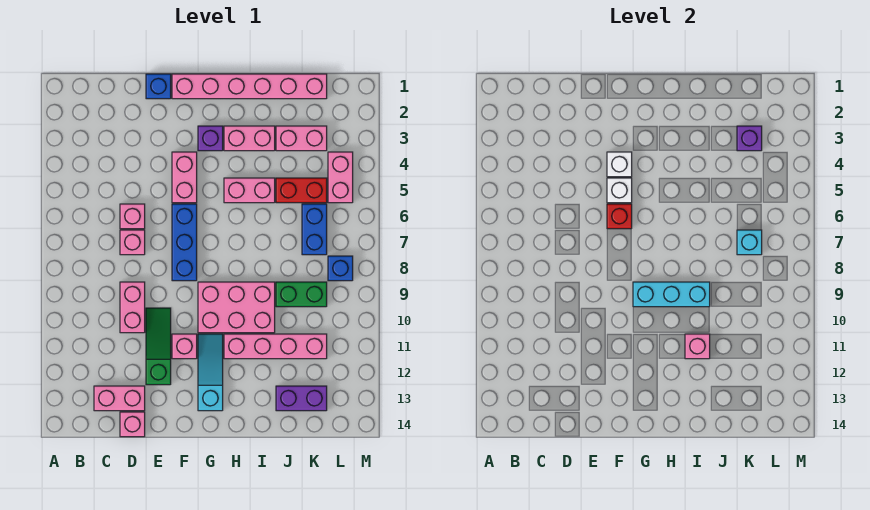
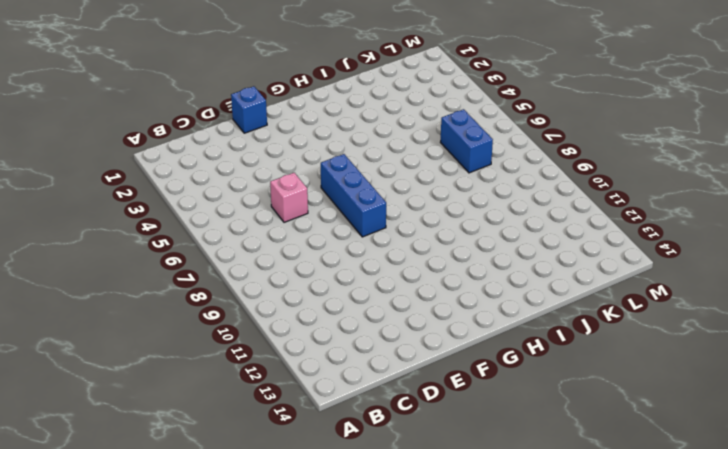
none -> pink 1x2 brick [94,386,145,411]
none -> pink 1x1 brick [120,230,145,255]
none -> pink 1x2 brick [120,282,145,333]
none -> pink 1x1 brick [120,412,145,437]

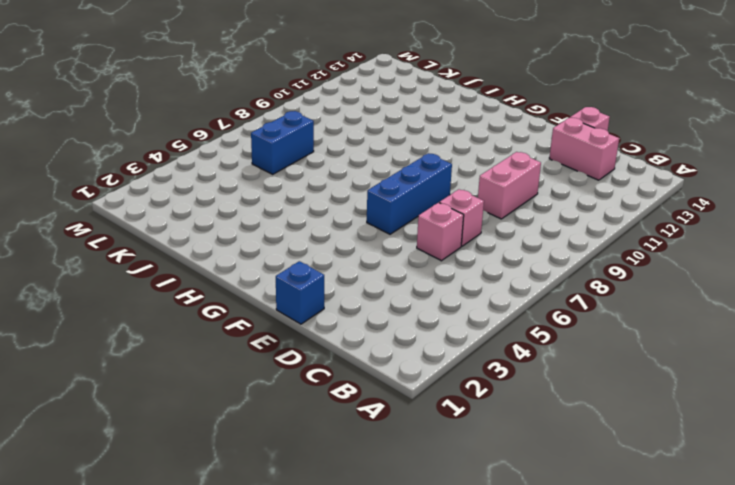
none -> green 1x3 slope [146,308,171,385]
none -> pink 1x6 brick [172,74,327,99]
none -> pink 1x2 brick [172,152,197,203]
none -> pink 1x1 brick [172,334,197,359]

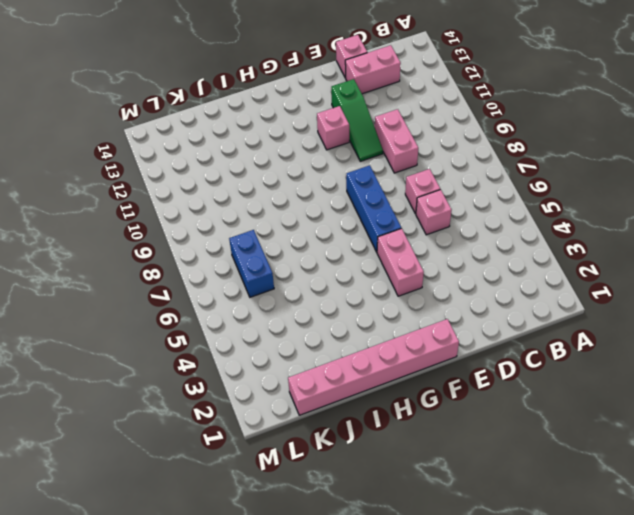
none -> blue 1x1 brick [146,74,171,99]
none -> purple 1x1 brick [198,126,223,151]
none -> pink 2x3 brick [198,282,275,333]
none -> cyan 1x3 slope [198,334,223,411]

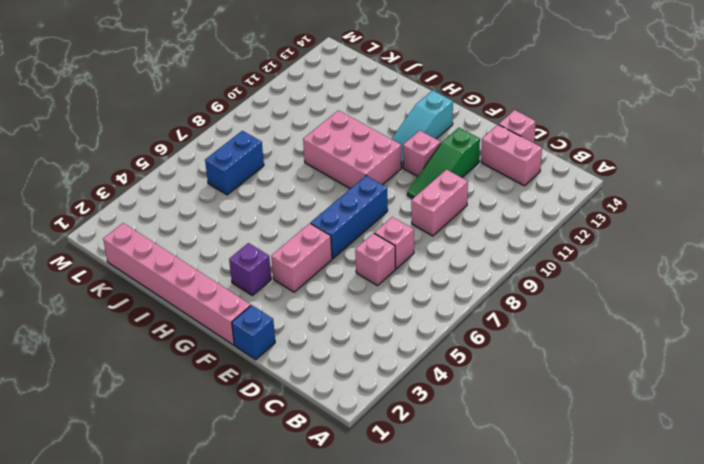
none -> pink 1x2 brick [224,126,275,151]
none -> pink 1x2 brick [224,178,275,203]
none -> pink 1x4 brick [224,334,327,359]
none -> pink 1x2 brick [276,126,327,151]

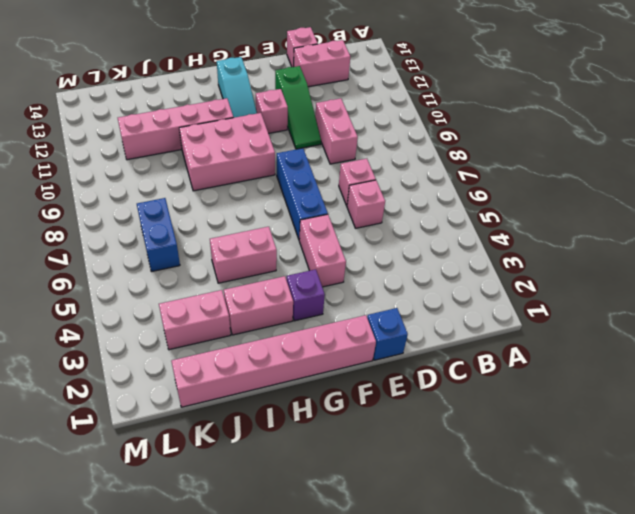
none -> red 1x2 brick [276,178,327,203]
none -> green 1x2 brick [276,282,327,307]
none -> purple 1x2 brick [276,386,327,411]
none -> pink 1x2 brick [328,152,353,203]

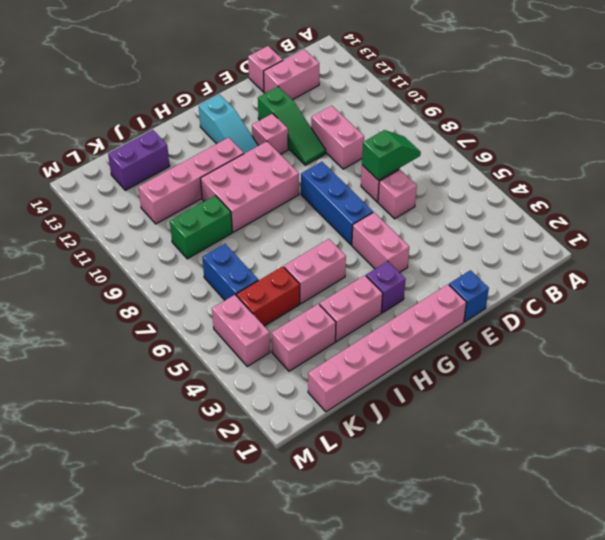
green 1x2 slope [362,130,421,180] -> none
none -> blue 1x1 brick [328,256,353,281]
none -> white 1x1 brick [607,152,632,177]
none -> white 1x1 brick [607,178,632,203]
none -> red 1x1 brick [607,204,632,229]

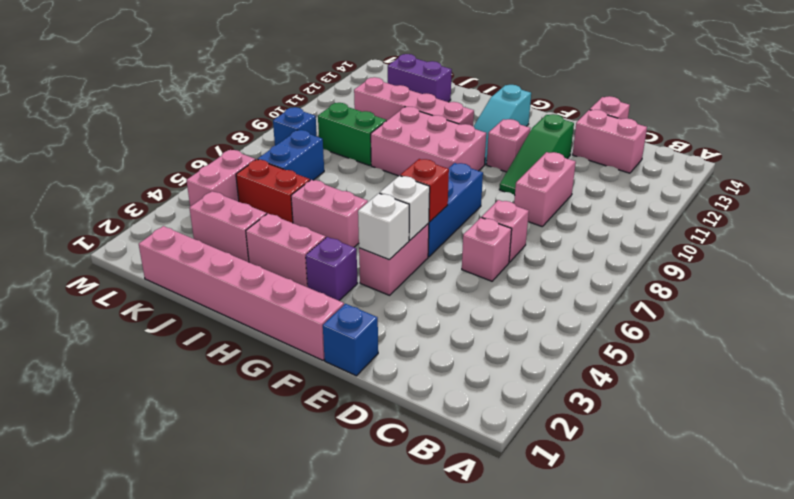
none -> cyan 1x3 brick [633,282,710,307]
none -> pink 1x1 brick [685,334,710,359]
none -> purple 1x1 brick [737,126,762,151]
none -> cyan 1x1 brick [737,230,762,255]

